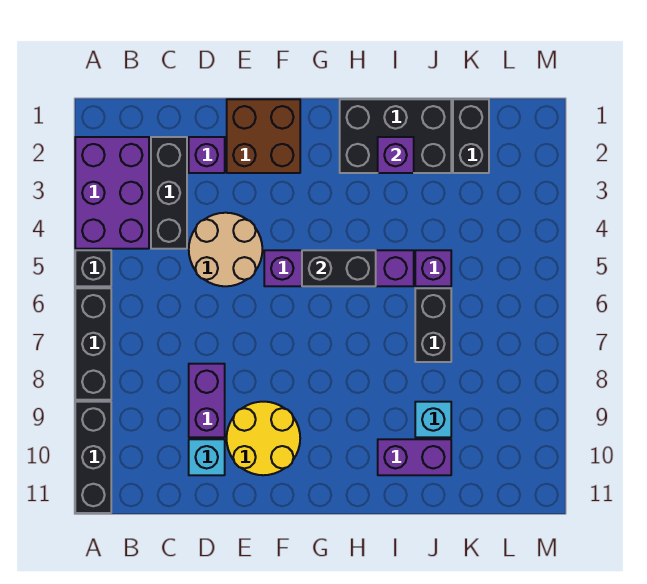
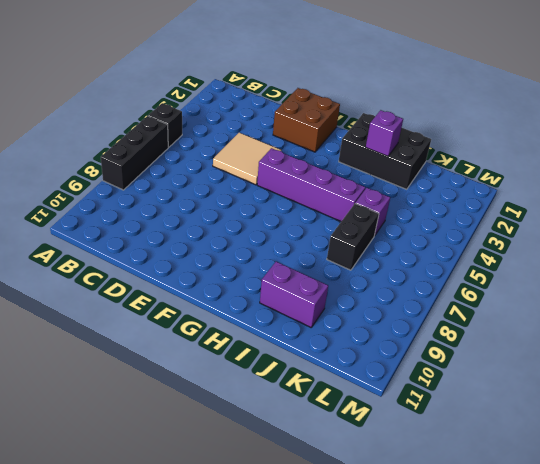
tan 2x2 tile [213,133,281,185] -> tan 2x2 round brick [189,213,262,286]
none -> purple 2x3 brick [75,137,149,249]
none -> black 1x3 brick [75,402,111,513]
none -> black 1x3 brick [151,137,187,249]

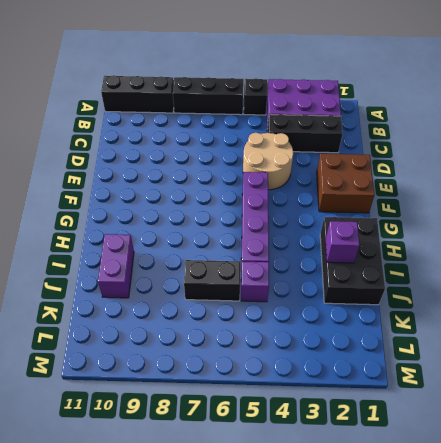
none -> purple 1x1 brick [189,137,225,173]
none -> purple 1x2 brick [189,364,225,437]
none -> cyan 1x1 brick [189,439,225,475]

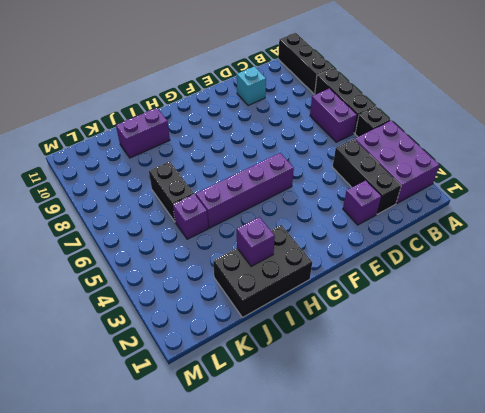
purple 1x2 brick [310,88,357,142] -> purple 1x2 brick moved to [189,364,225,437]
none -> tan 2x2 round brick [189,213,262,286]
none -> brown 2x2 brick [227,99,300,173]
none -> yellow 2x2 round brick [227,402,300,475]

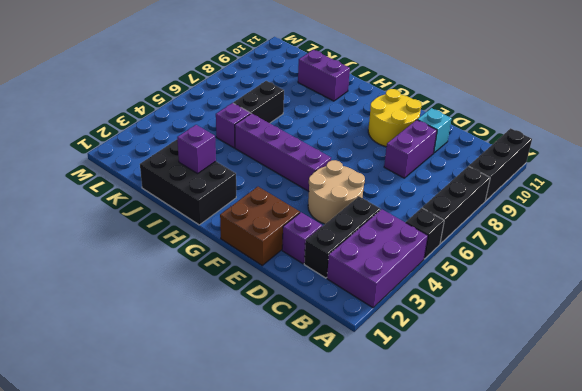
none -> cyan 1x1 brick [415,402,451,437]
none -> black 1x2 brick [453,99,489,173]
none -> black 1x2 brick [302,250,376,286]

